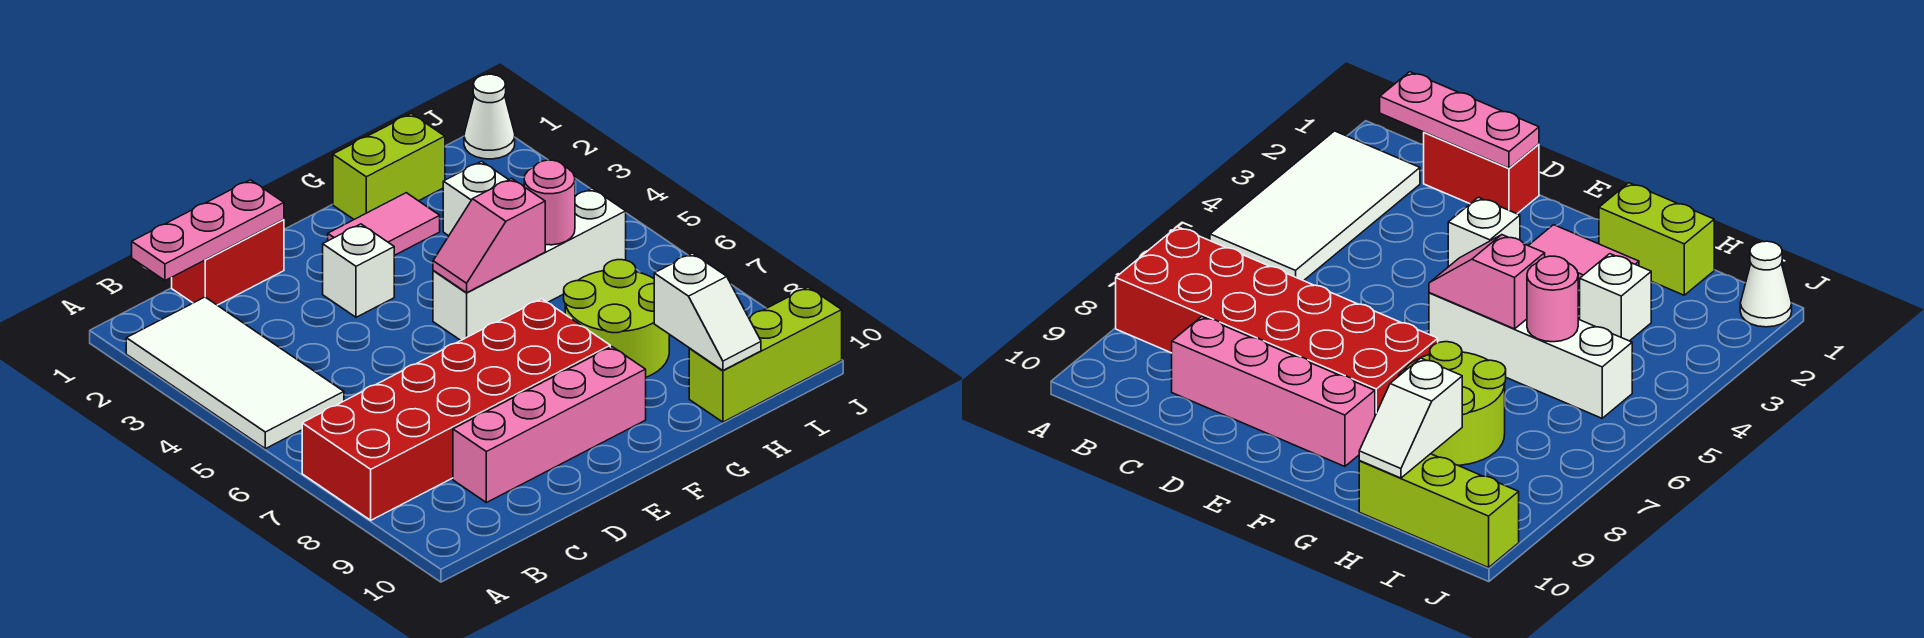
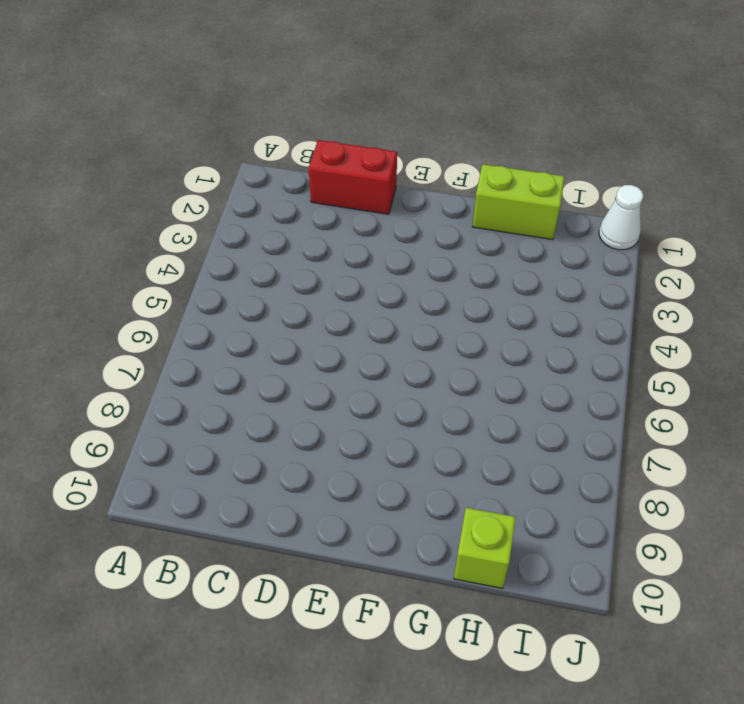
lime 1x1 brick [454,508,516,588] -> lime 1x3 brick [689,287,842,422]
none -> white 2x4 tile [126,297,344,449]
none -> red 2x6 brick [302,299,610,520]
none -> pink 1x4 brick [453,347,646,503]

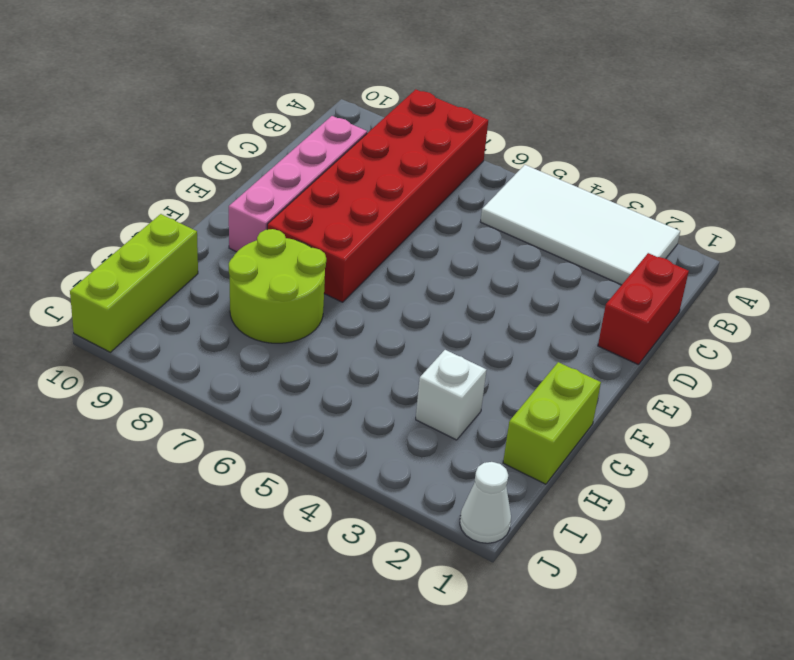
none -> white 1x1 brick [323,224,394,317]
none -> pink 1x2 tile [328,193,440,255]
none -> white 1x4 brick [433,188,626,340]

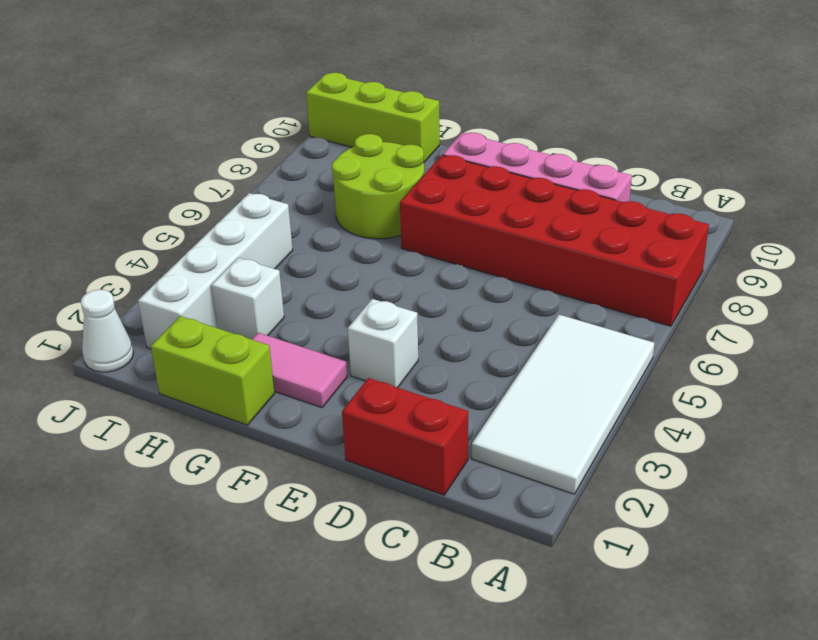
white 1x4 brick [138,193,293,349] -> white 1x4 brick turned to [433,188,626,340]
none -> pink 1x3 plate [132,180,284,281]
none -> pink 1x2 slope [433,178,545,293]
none -> pink 1x1 round brick [524,160,575,245]

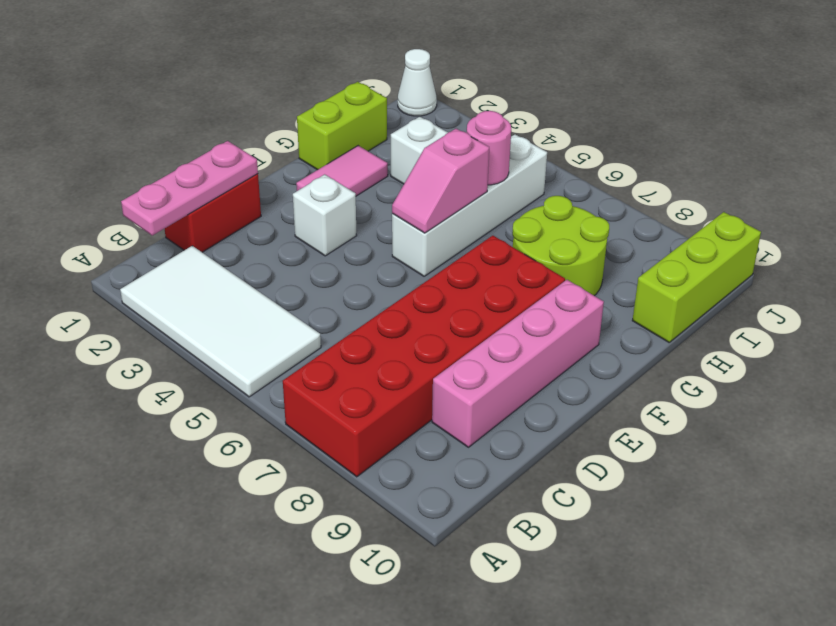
none -> white 1x2 slope [654,253,761,370]

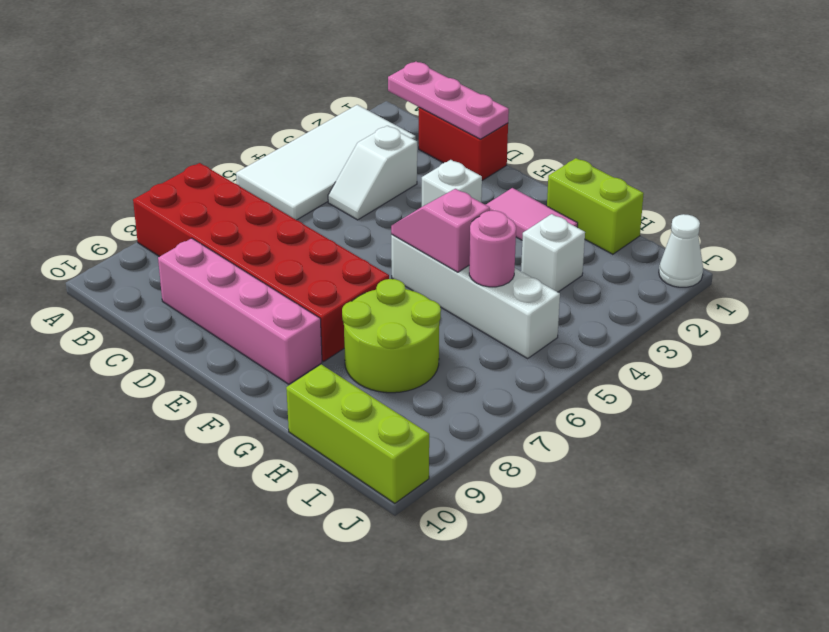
white 1x2 slope [328,126,417,220] -> white 1x2 slope moved to [654,253,761,370]

